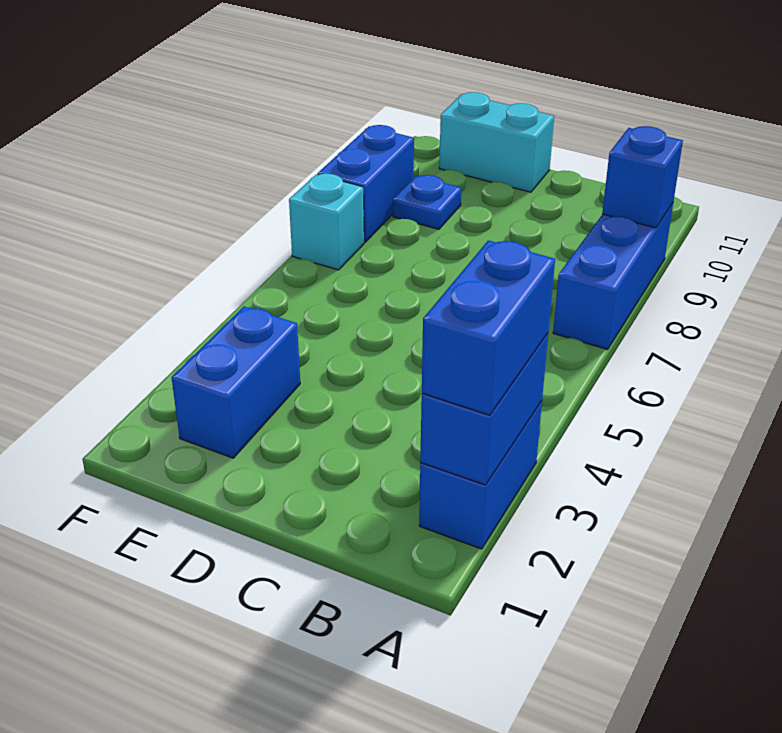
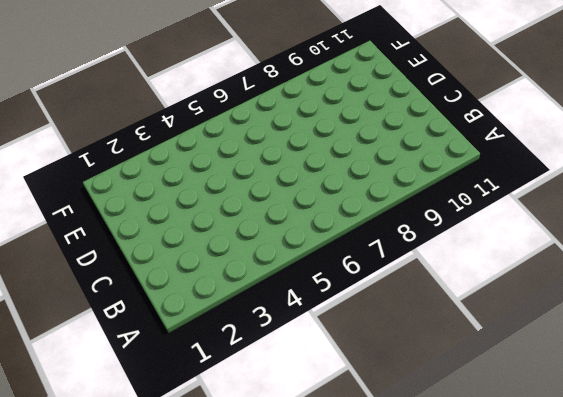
none -> blue 1x2 brick [419,401,542,549]
none -> blue 1x3 brick [553,203,673,349]

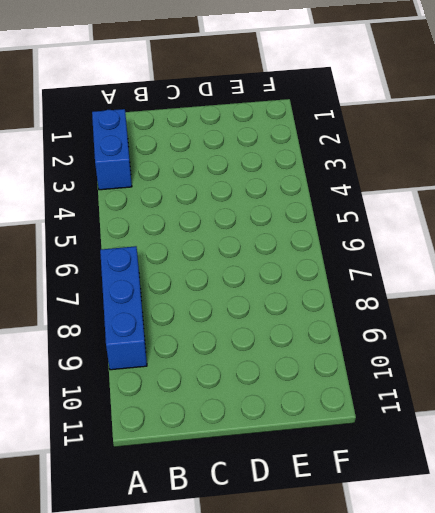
none -> cyan 1x2 brick [439,92,554,192]
none -> blue 1x2 brick [172,307,300,458]

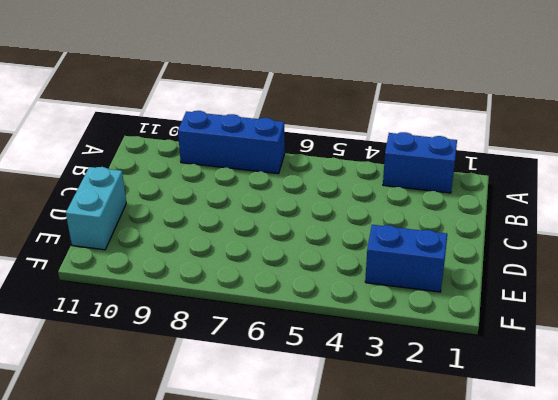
none -> blue 1x1 plate [393,175,461,229]
none -> cyan 1x1 brick [289,174,364,270]

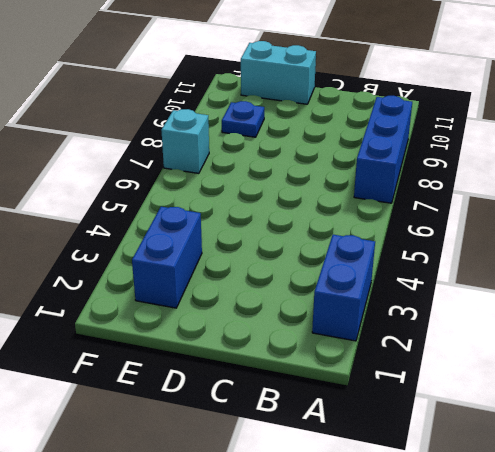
none -> blue 1x2 brick [318,125,414,242]
none -> blue 1x2 brick [420,333,548,485]

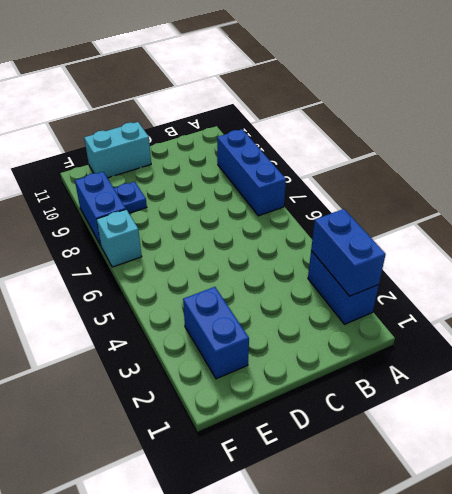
none -> blue 1x1 brick [602,126,683,228]
none -> blue 1x2 brick [422,241,555,415]

